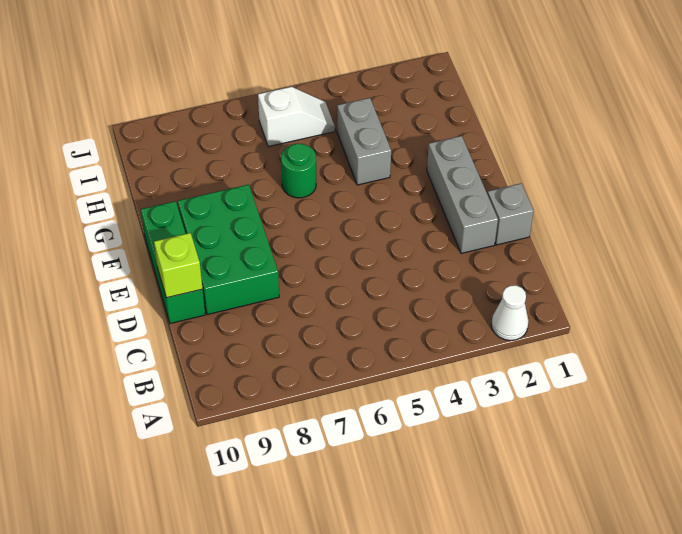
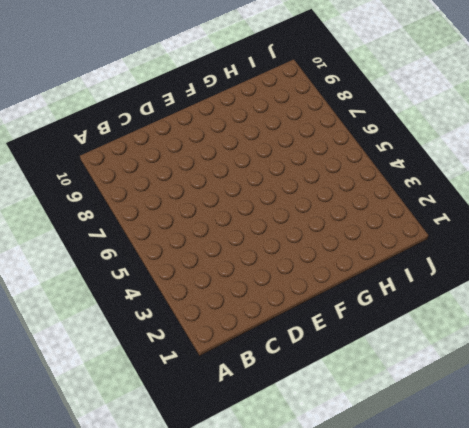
none -> white 1x1 cone [491,285,529,341]
none -> grey 1x1 brick [487,183,534,245]

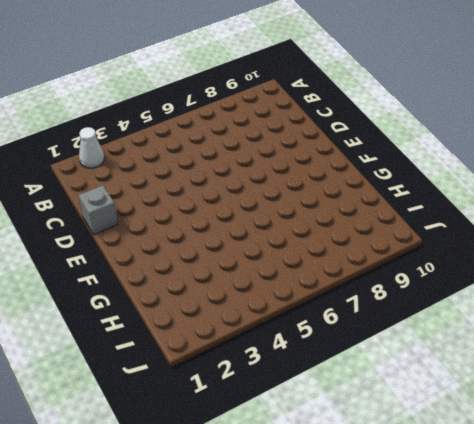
none -> grey 1x3 brick [427,136,498,253]
none -> green 2x3 brick [178,185,279,315]

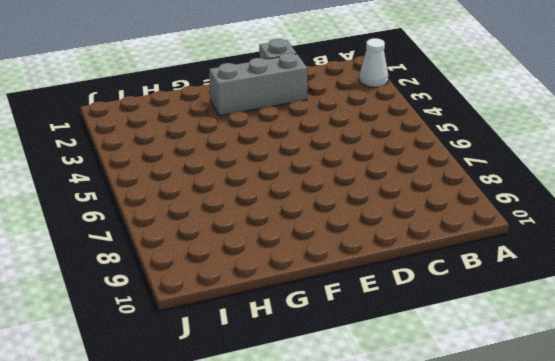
none -> green 2x3 brick [178,185,279,315]
none -> green 1x3 brick [141,201,205,324]

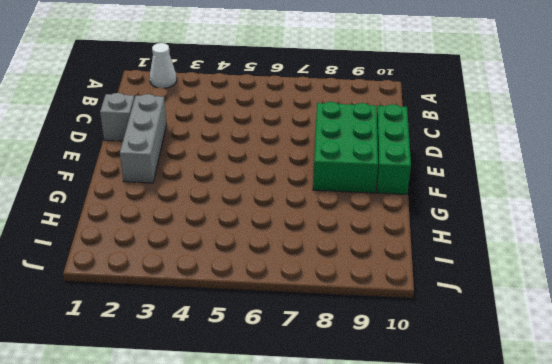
none -> grey 1x2 brick [337,98,391,185]
none -> green 1x1 round brick [281,144,316,198]

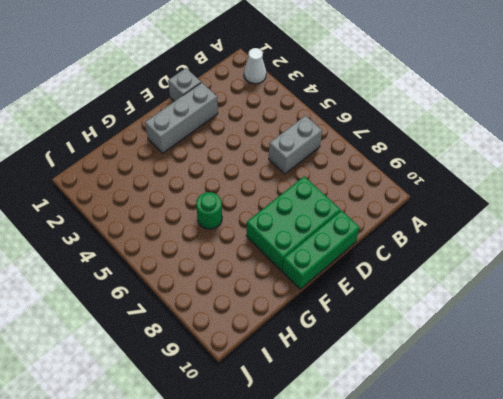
grey 1x2 brick [269,116,322,174] -> grey 1x2 brick moved to [337,98,391,185]
none -> white 1x2 slope [258,87,335,147]
none -> lime 1x1 brick [154,233,203,298]

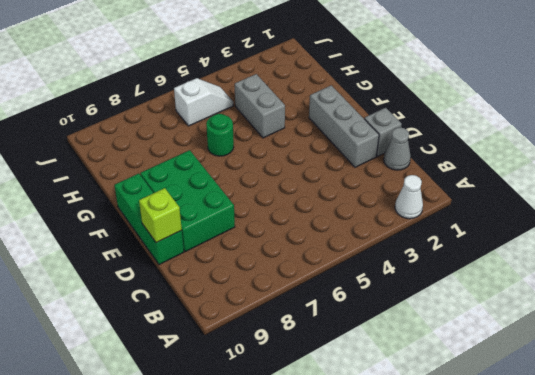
grey 1x1 cone [384,127,411,170] -> none

